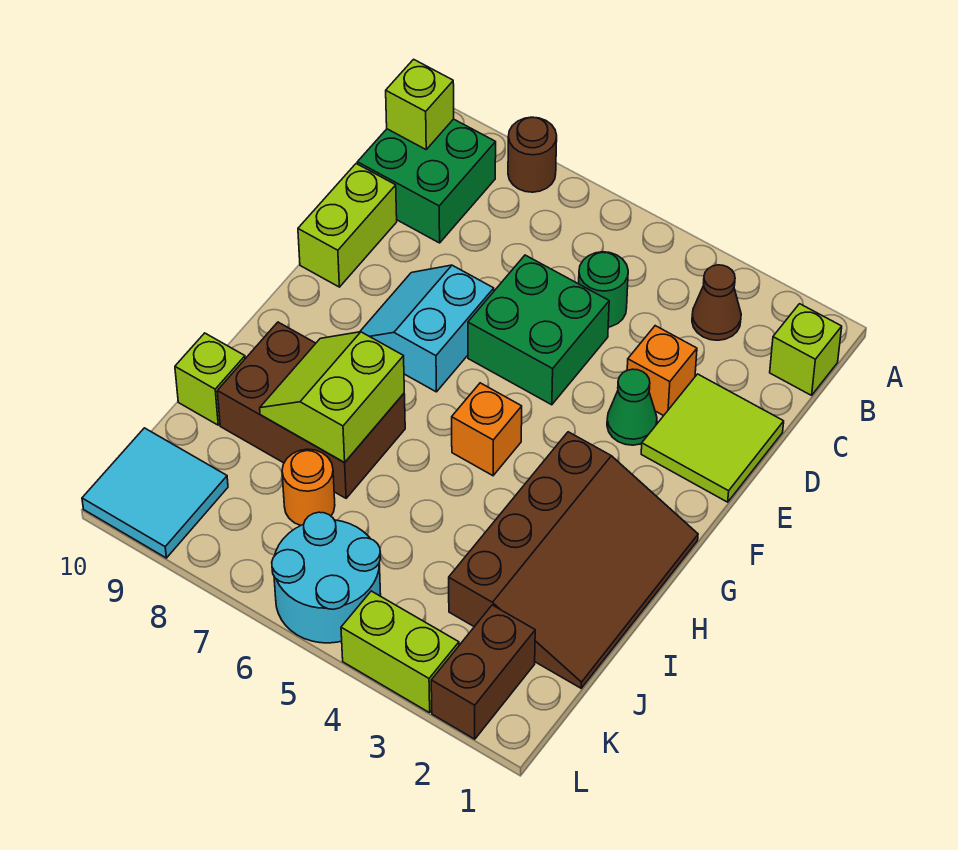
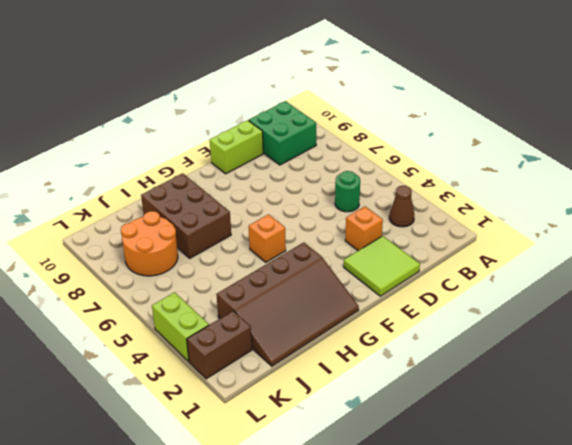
orange 2x2 round brick [121,211,178,276] -> orange 1x1 round brick [282,449,335,526]
none -> brown 1x1 round brick [508,117,557,192]
none -> lime 1x1 brick [770,304,842,395]
none -> green 2x2 brick [468,255,609,405]

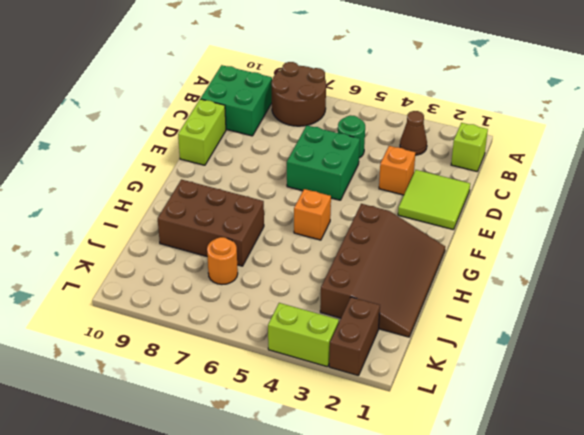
brown 2x2 round brick [272,62,326,126] -> brown 1x1 round brick [508,117,557,192]
none -> green 1x1 cone [607,369,657,445]
none -> cyan 2x2 slope [360,265,494,392]
none -> lime 1x1 brick [175,333,245,425]

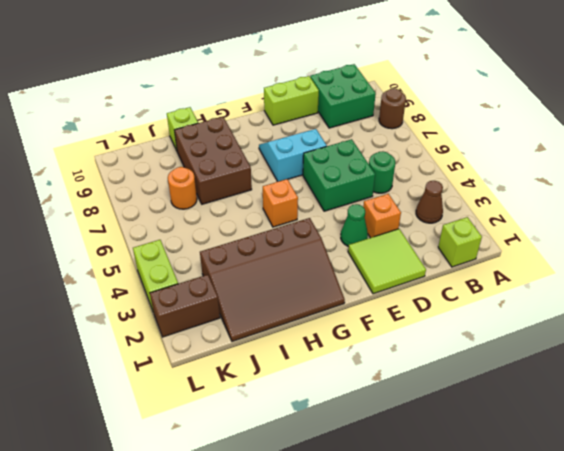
none -> cyan 2x2 round brick [272,512,381,643]
none -> cyan 2x2 tile [82,428,228,558]
none -> lime 1x1 brick [386,59,454,149]

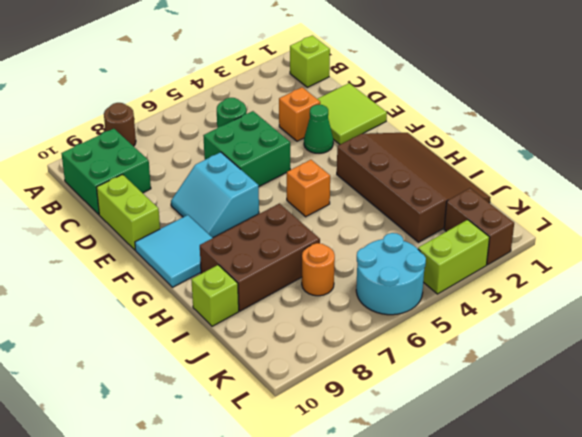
cyan 2x2 tile [135,215,212,287] -> cyan 2x2 tile moved to [82,428,228,558]
none -> brown 1x1 cone [692,265,741,340]
none -> lime 1x1 brick [386,59,454,149]
none -> lime 2x2 slope [260,332,404,462]

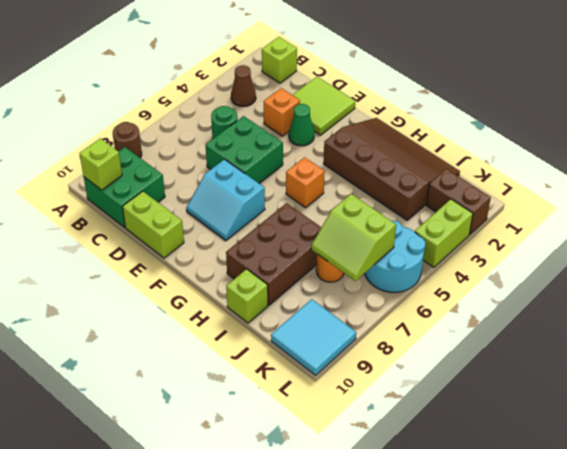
lime 2x2 slope [311,194,396,281] -> lime 2x2 slope moved to [260,332,404,462]

